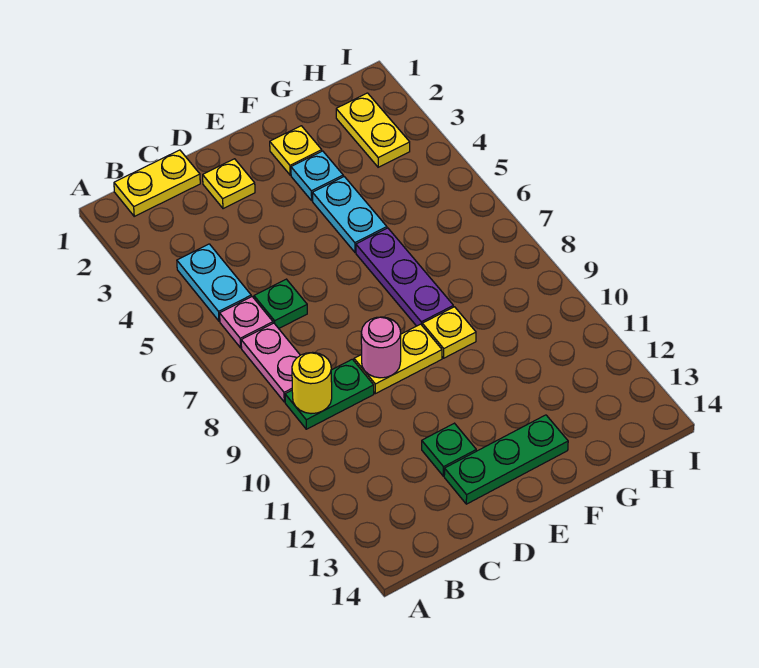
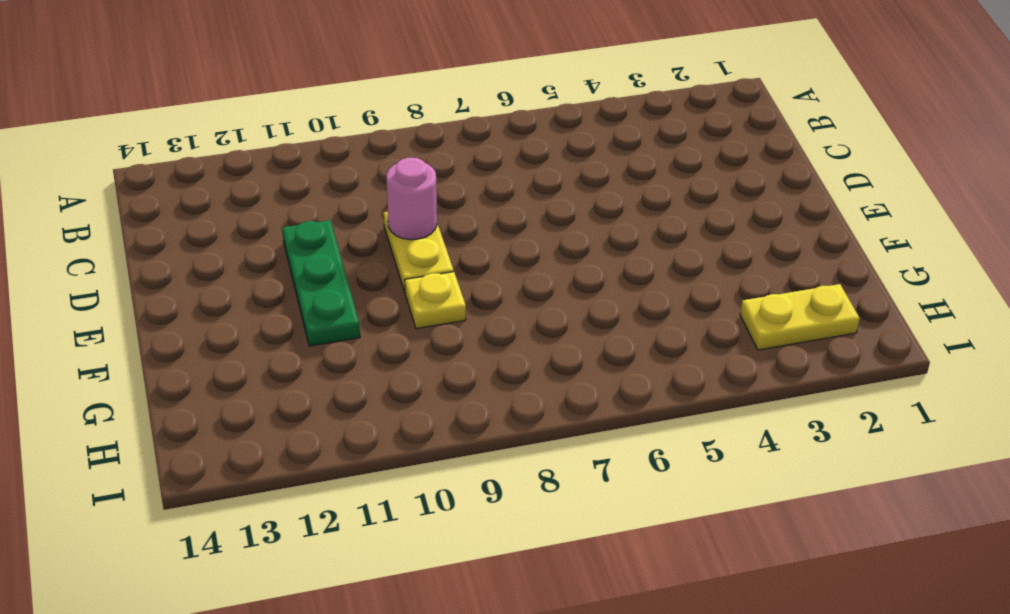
green 1x3 plate [282,220,360,346] -> green 1x3 plate moved to [444,415,568,504]
none -> yellow 1x2 plate [114,150,200,216]
none -> cyan 1x2 plate [177,244,251,321]
none -> pink 1x1 plate [220,297,273,348]

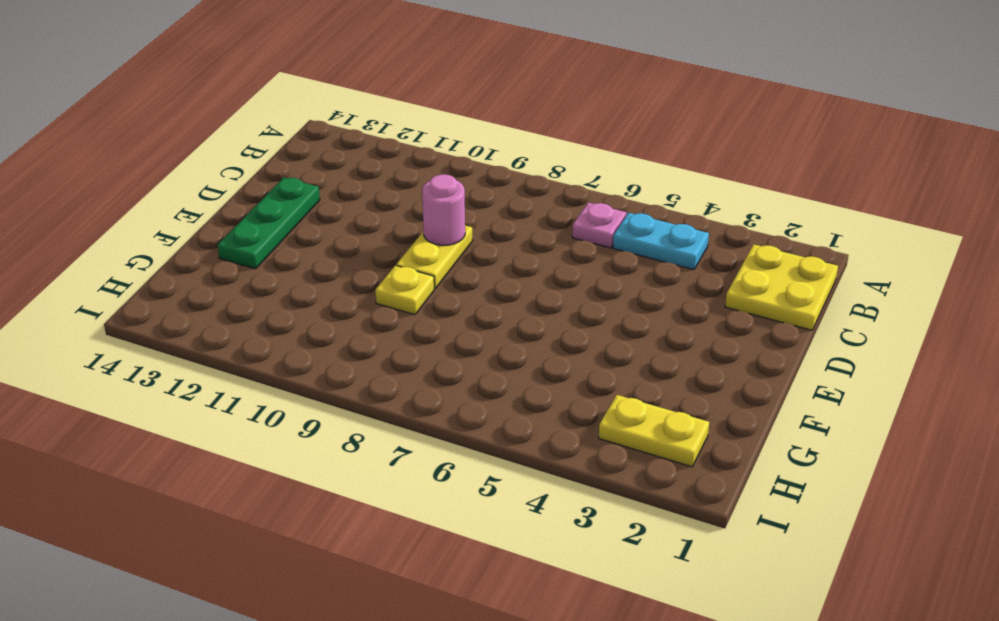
yellow 2x2 plate [725,244,838,330] -> yellow 1x2 plate [114,150,200,216]
none -> pink 1x2 plate [241,323,300,402]
none -> green 1x2 plate [285,359,374,429]
none -> green 1x1 plate [254,279,307,328]

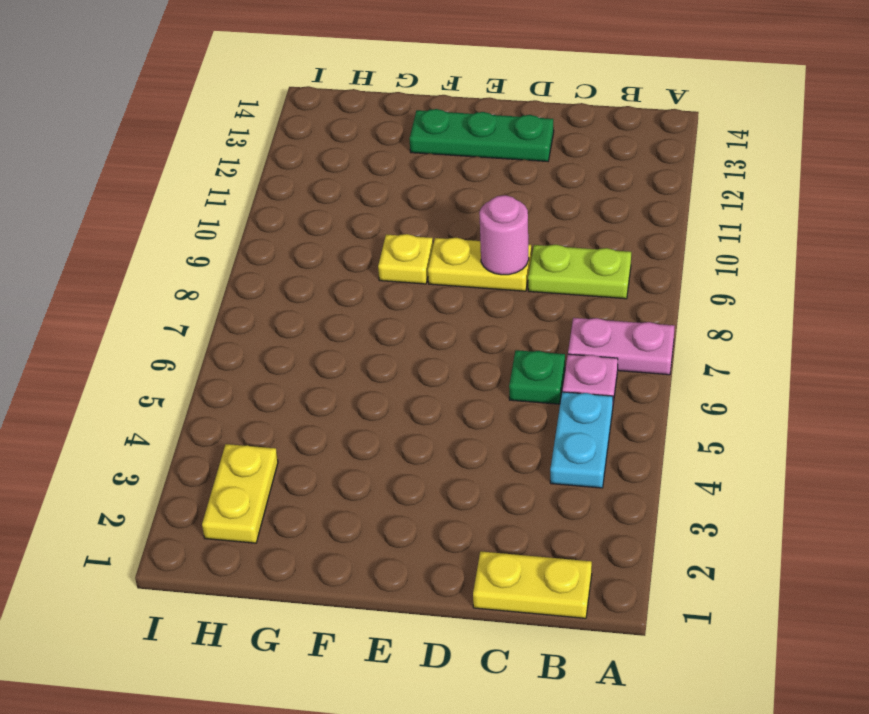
pink 1x2 plate [568,318,675,375] -> pink 1x2 plate turned to [241,323,300,402]
lime 1x2 plate [528,245,631,299] -> green 1x2 plate [285,359,374,429]
none -> yellow 1x1 plate [203,159,255,209]
none -> green 1x1 plate [422,423,476,476]
none -> yellow 1x1 plate [270,126,322,175]

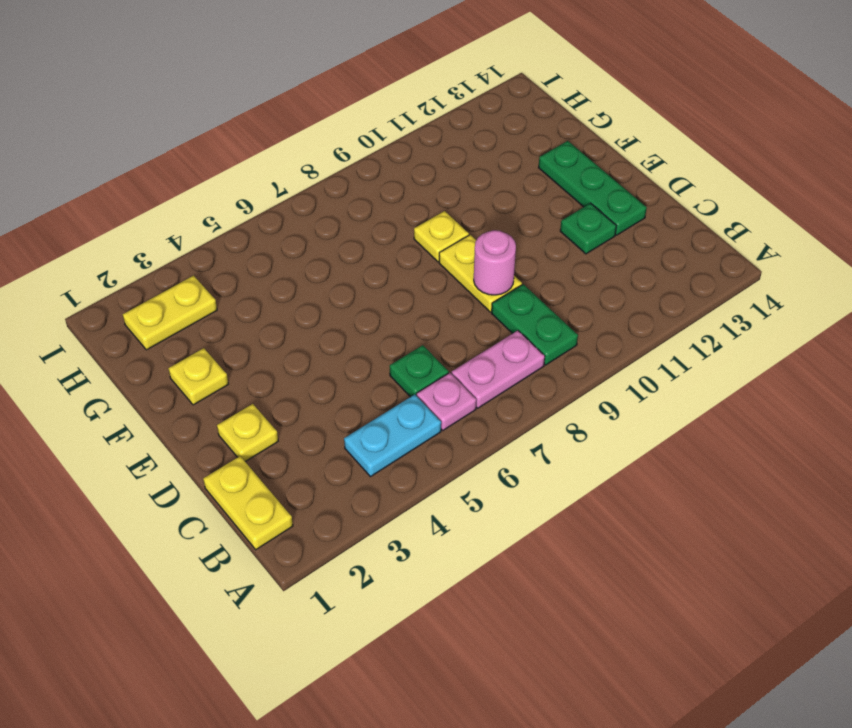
none -> cyan 1x1 plate [291,151,343,200]
none -> cyan 1x2 plate [312,177,387,252]
none -> purple 1x3 plate [356,228,453,326]

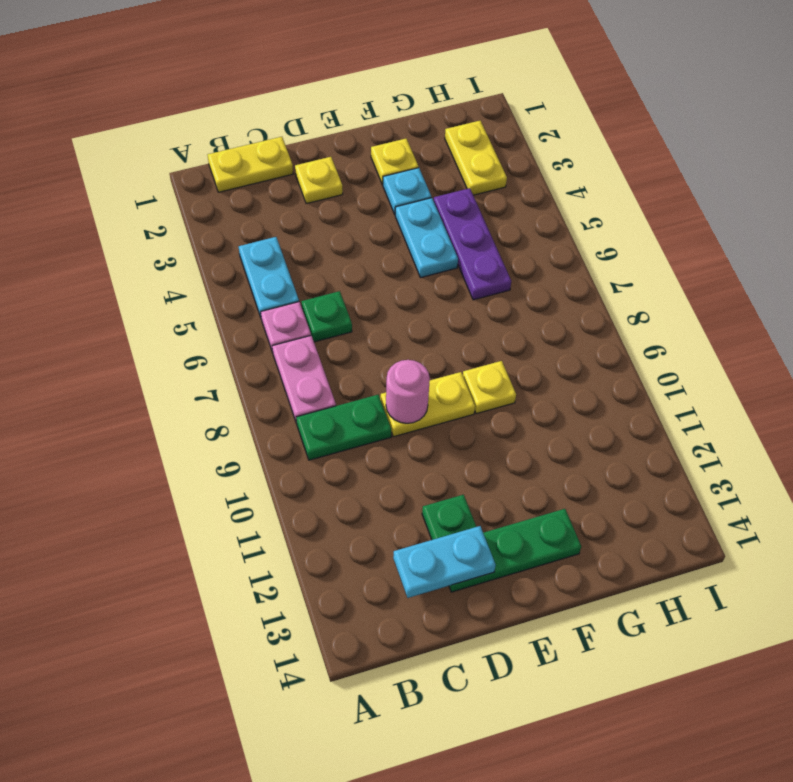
cyan 1x2 plate [393,526,496,598] -> none
purple 1x3 plate [434,188,511,300] -> purple 1x3 plate moved to [356,228,453,326]
none -> yellow 1x1 round brick [292,352,332,414]

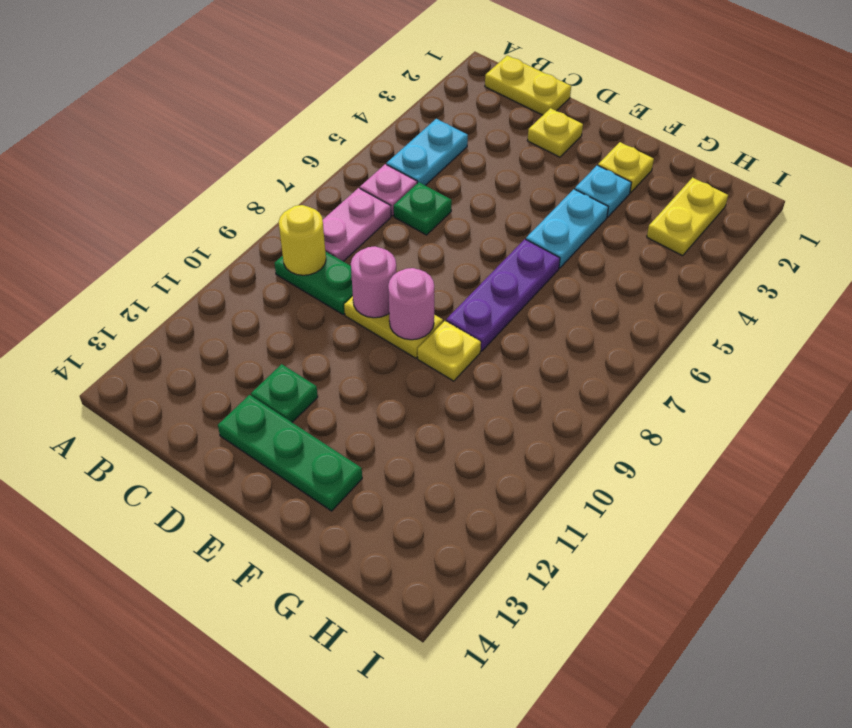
pink 1x1 round brick [388,268,434,340] -> none

